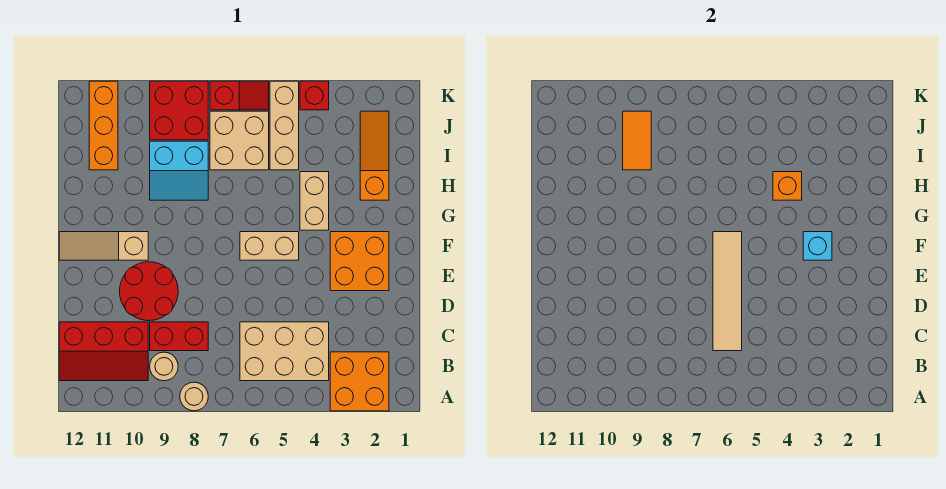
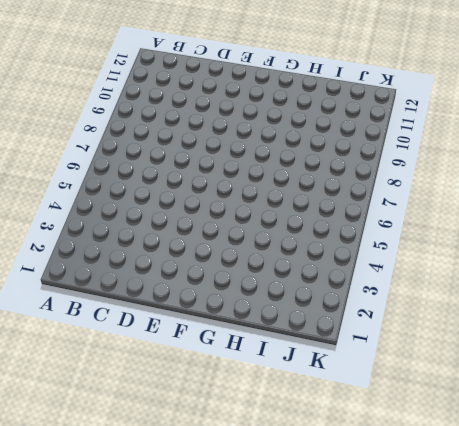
none -> orange 2x2 brick [330,352,389,411]
none -> tan 1x1 round brick [180,382,208,411]
none -> tan 2x3 brick [240,322,329,381]

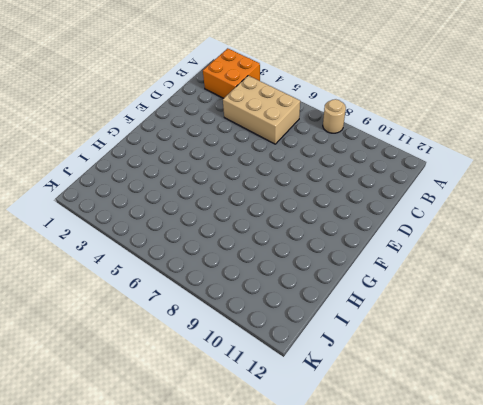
none -> tan 1x1 round brick [150,352,178,381]
none -> red 2x3 slope [59,322,148,381]
none -> red 1x2 brick [150,322,208,351]

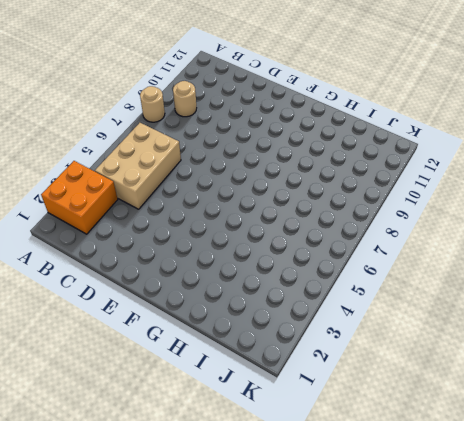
none -> red 2x3 slope [59,322,148,381]
none -> red 1x2 brick [150,322,208,351]
none -> red 2x2 round brick [120,262,178,321]

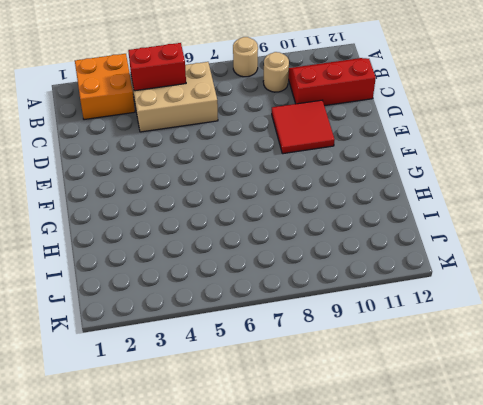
red 1x2 brick [128,43,186,91] -> red 1x2 brick moved to [150,322,208,351]
red 2x2 tile [272,100,335,154] -> red 2x2 round brick [120,262,178,321]
none -> orange 2x2 brick [330,232,389,291]
none -> tan 1x2 brick [240,232,299,260]
none -> tan 1x3 slope [59,232,148,260]

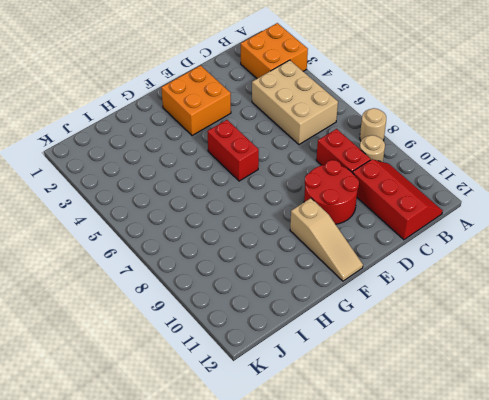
red 1x2 brick [207,120,259,181] -> tan 1x2 brick [240,232,299,260]
none -> tan 1x2 brick [300,172,329,230]
none -> orange 1x3 slope [360,111,389,200]
none -> cyan 2x2 slope [150,141,208,200]

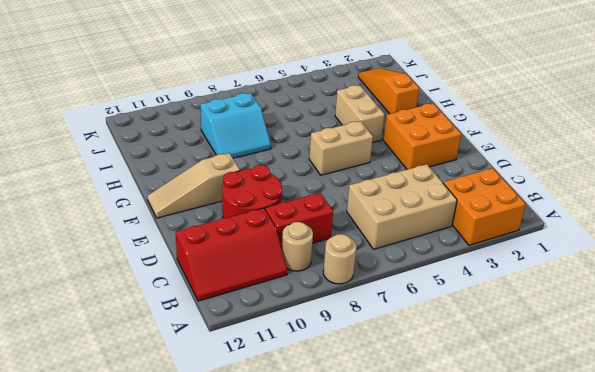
none -> tan 1x3 brick [270,81,299,170]
none -> tan 2x2 brick [210,111,269,170]
none -> orange 1x3 brick [89,81,118,170]

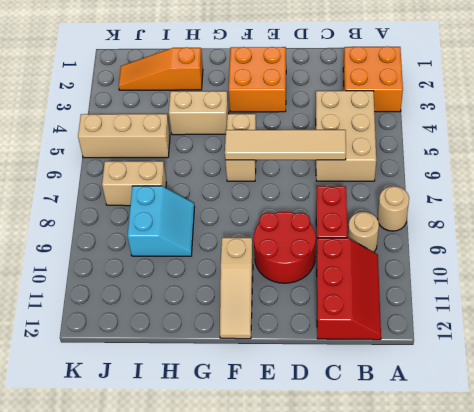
tan 1x2 brick [102,161,166,206] -> tan 2x2 brick [210,111,269,170]
none -> orange 1x3 brick [89,81,118,170]
none -> red 2x2 brick [150,81,208,140]
none -> red 1x1 brick [300,81,329,110]

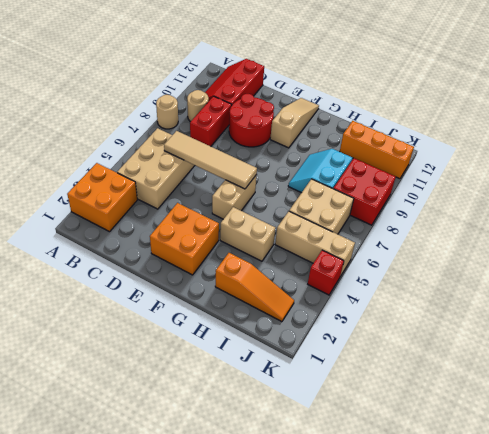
none -> red 1x2 slope [210,81,269,110]
none -> cyan 1x1 brick [803,232,832,260]
none -> orange 1x1 brick [773,172,802,200]

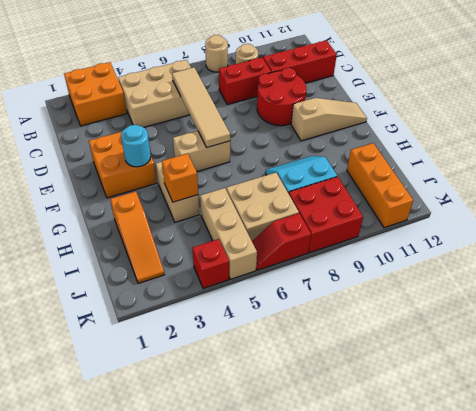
cyan 1x1 round brick [121,125,151,167] -> cyan 1x1 brick [803,232,832,260]
none -> orange 1x2 tile [623,111,651,170]

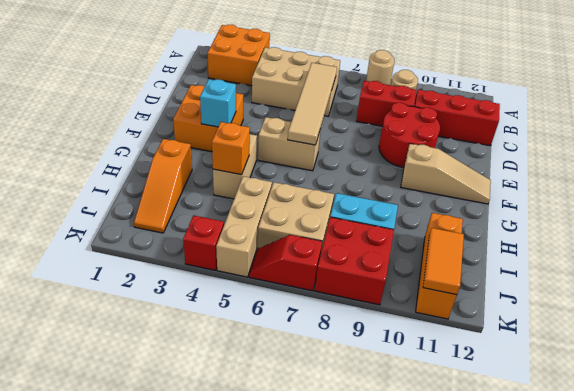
orange 1x2 tile [423,228,464,295] -> orange 1x2 tile moved to [623,111,651,170]

